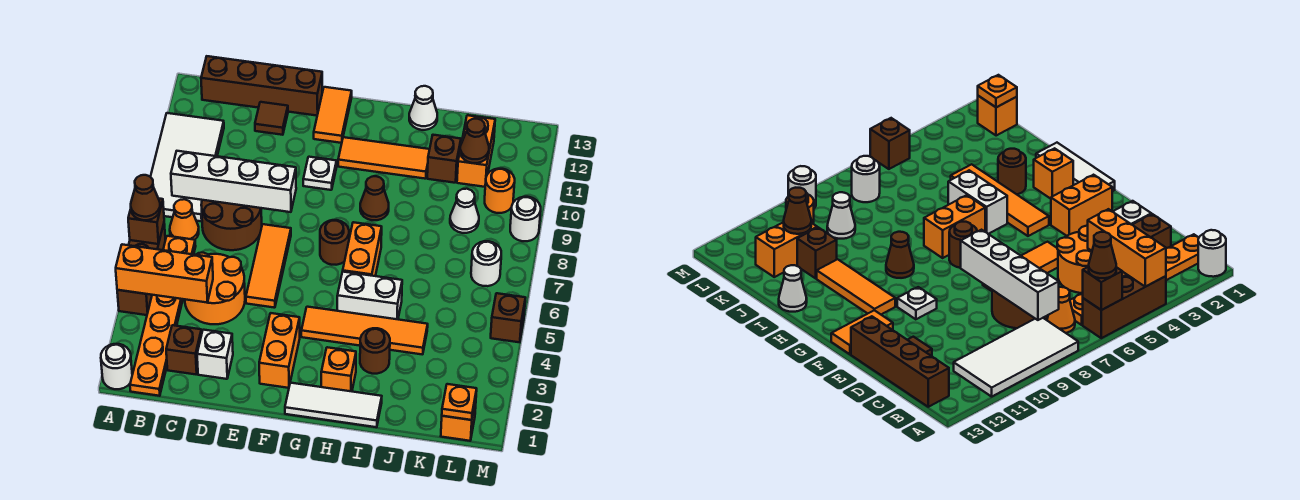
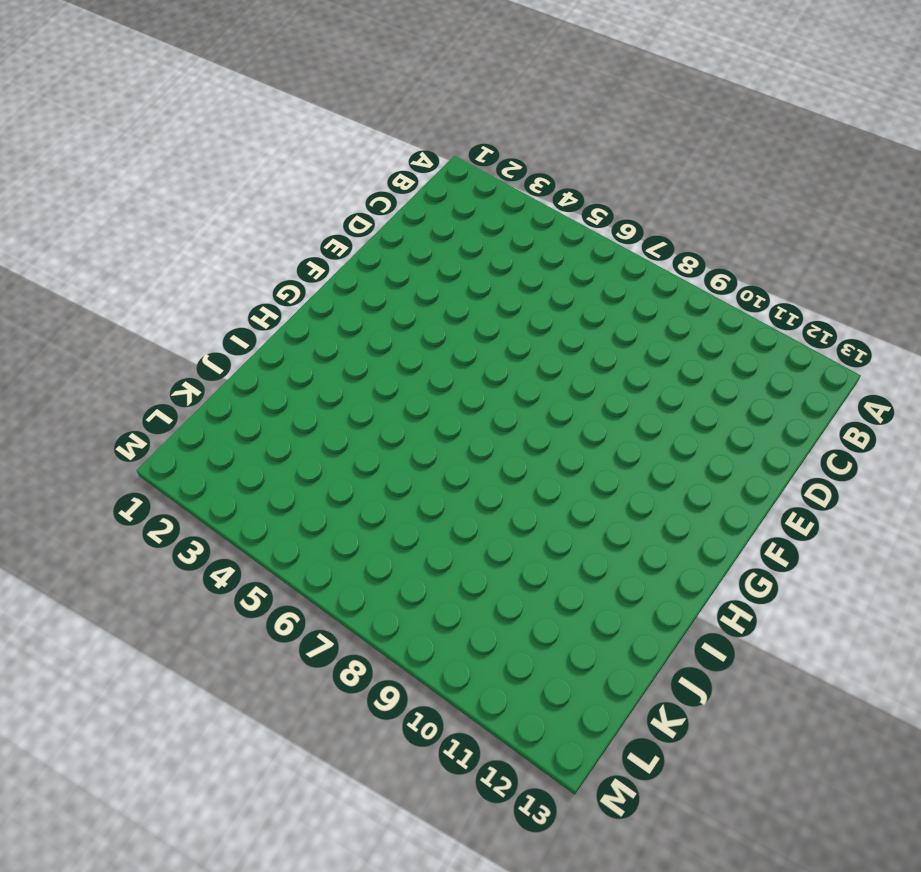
none -> white 1x1 round brick [101,344,132,389]
none -> brown 1x3 brick [117,224,165,315]
none -> white 2x4 tile [151,113,224,221]
none -> orange 1x6 plate [130,236,196,396]

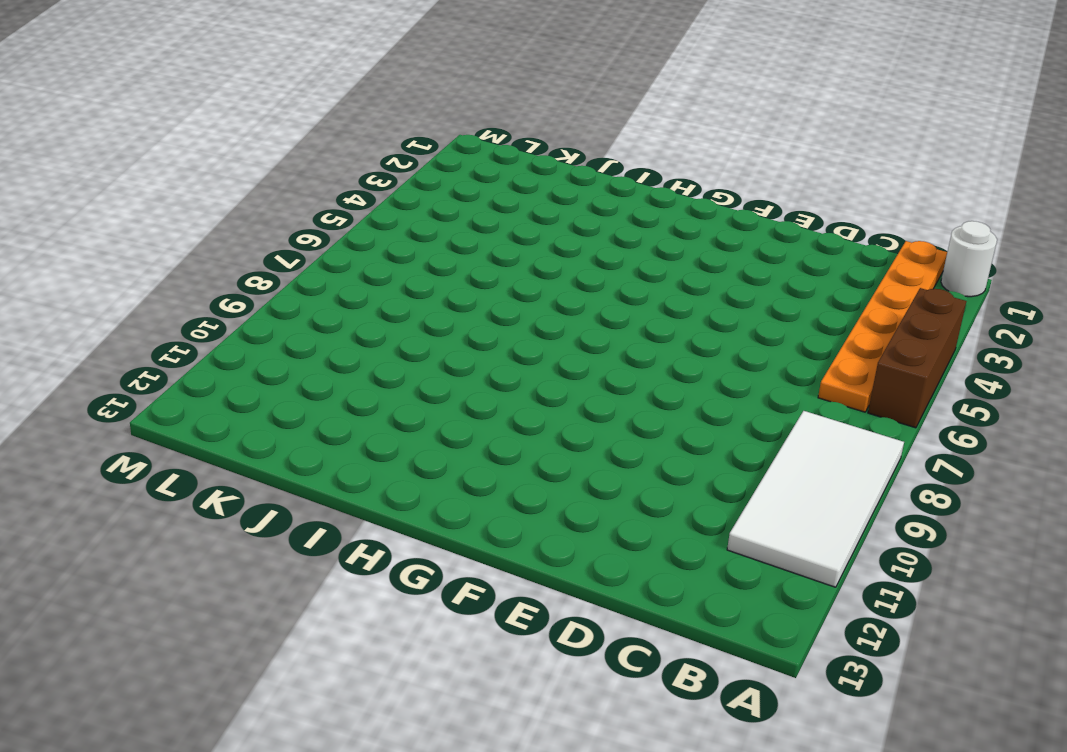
none -> orange 1x1 cone [170,199,199,240]
none -> brown 1x4 brick [201,56,322,116]
none -> brown 1x1 brick [166,325,202,374]
none -> orange 2x2 round brick [185,253,245,324]

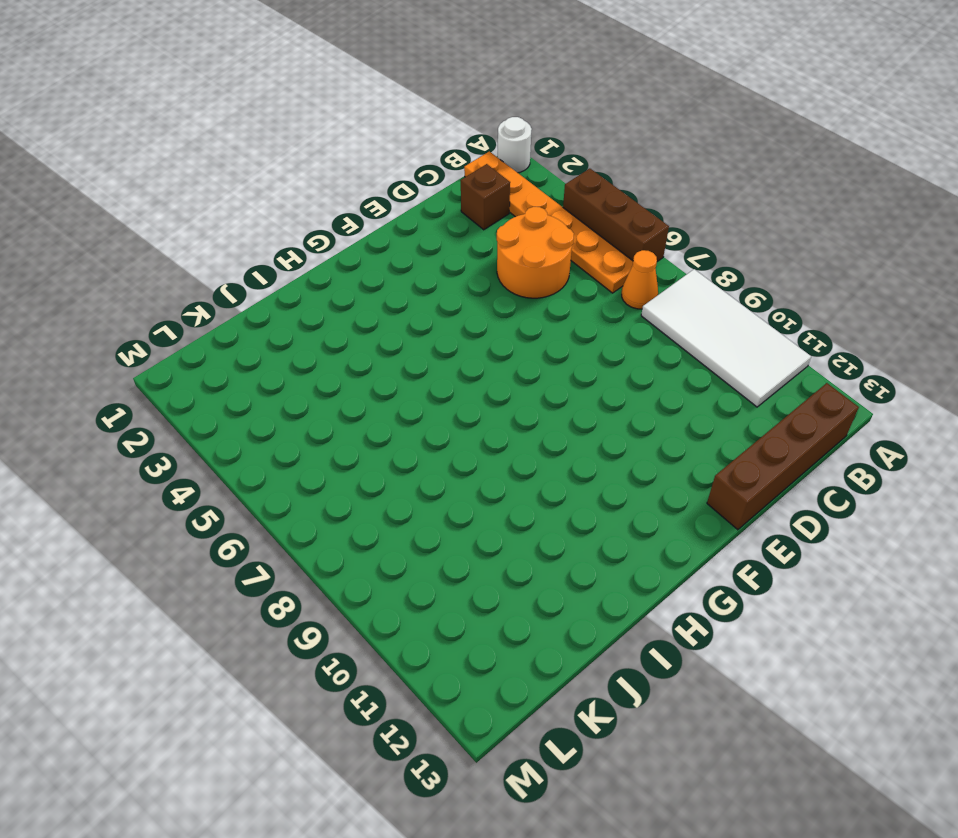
none -> brown 2x2 round brick [201,200,262,250]
none -> white 1x1 brick [197,330,233,379]
none -> brown 1x1 tile [255,102,288,135]
none -> orange 1x3 tile [246,224,291,308]

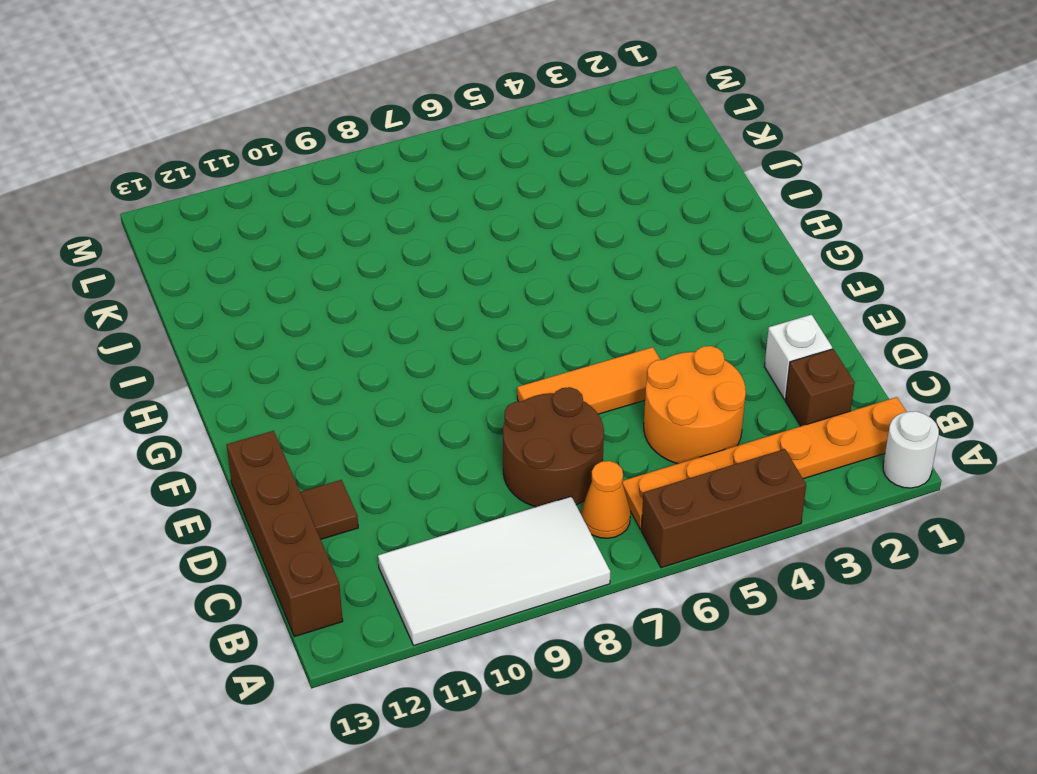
none -> orange 1x2 brick [259,313,300,388]
none -> white 1x1 plate [303,157,337,190]
none -> orange 1x2 tile [314,87,352,143]
none -> white 1x3 tile [285,383,382,427]

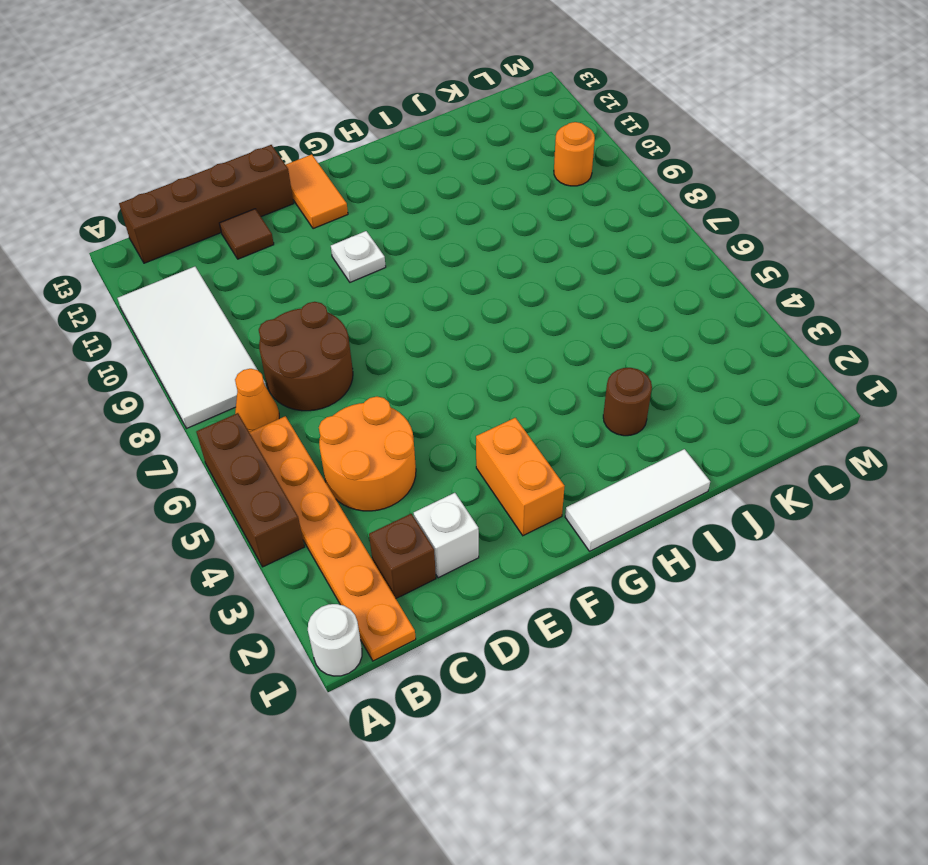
none -> orange 1x3 tile [246,224,291,308]
none -> orange 1x4 tile [301,307,428,355]
none -> brown 1x1 round brick [320,220,349,265]
none -> orange 1x3 tile [338,137,430,179]

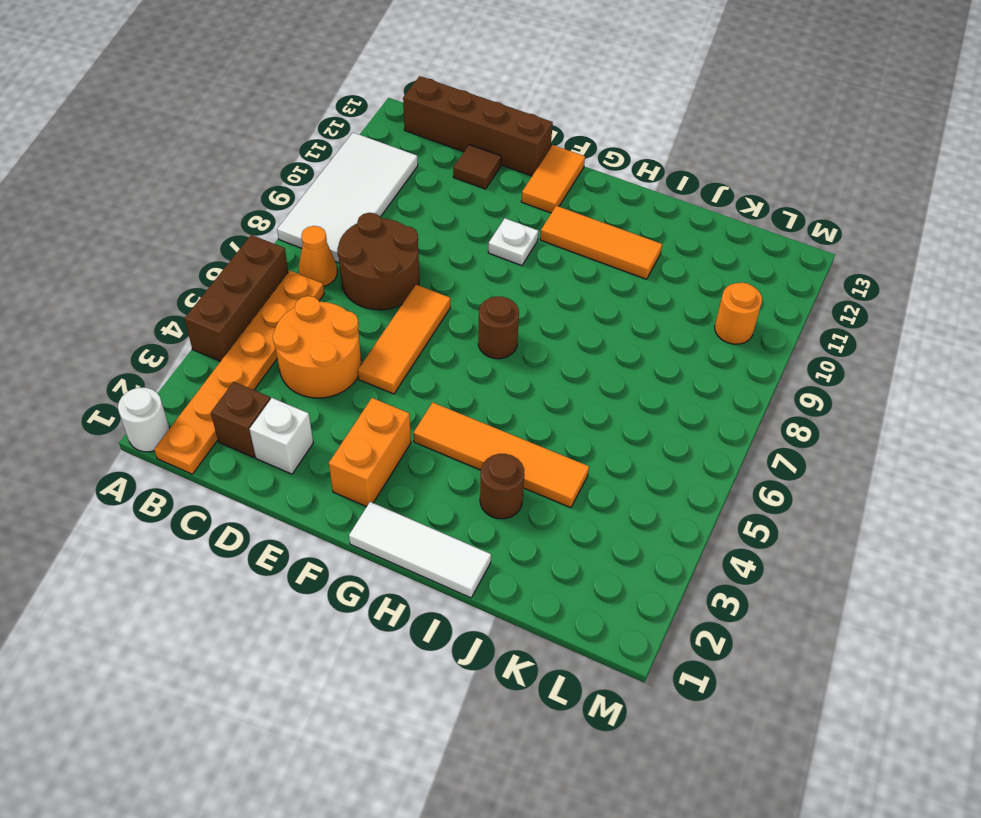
none -> orange 1x1 brick [321,347,356,391]
none -> white 1x2 brick [337,272,402,319]
none -> orange 1x2 brick [343,222,382,276]
none -> brown 1x1 cone [360,176,389,220]

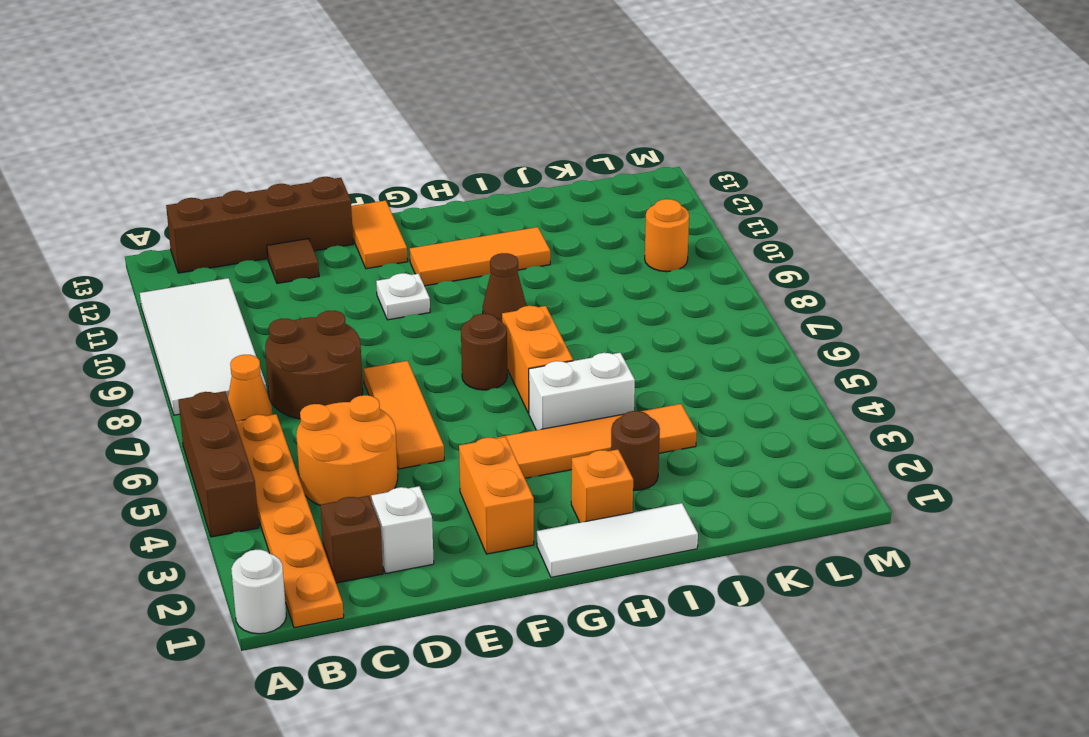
none -> white 1x1 cone [409,86,437,130]
none -> brown 1x1 brick [427,135,461,183]
none -> white 1x1 cone [450,189,479,233]
none -> orange 1x2 brick [457,115,495,187]

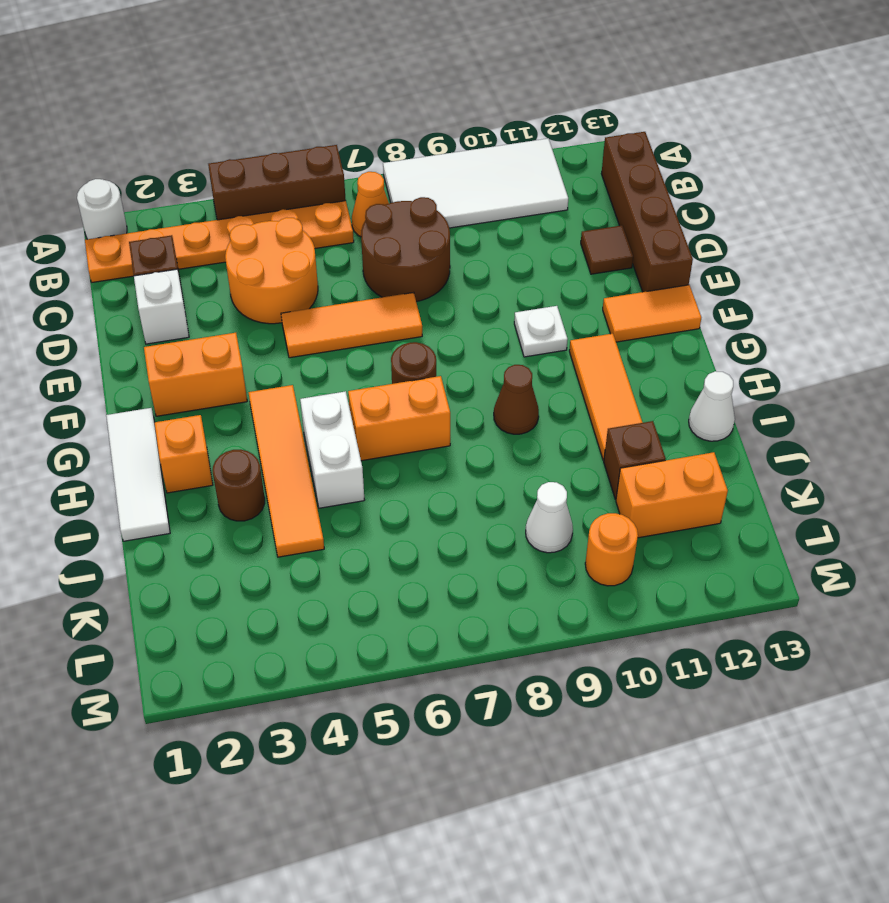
none -> orange 1x1 brick [441,400,476,441]
none -> white 1x1 round brick [471,241,501,286]
none -> brown 1x1 brick [491,293,525,342]
none -> white 1x1 round brick [510,197,541,241]

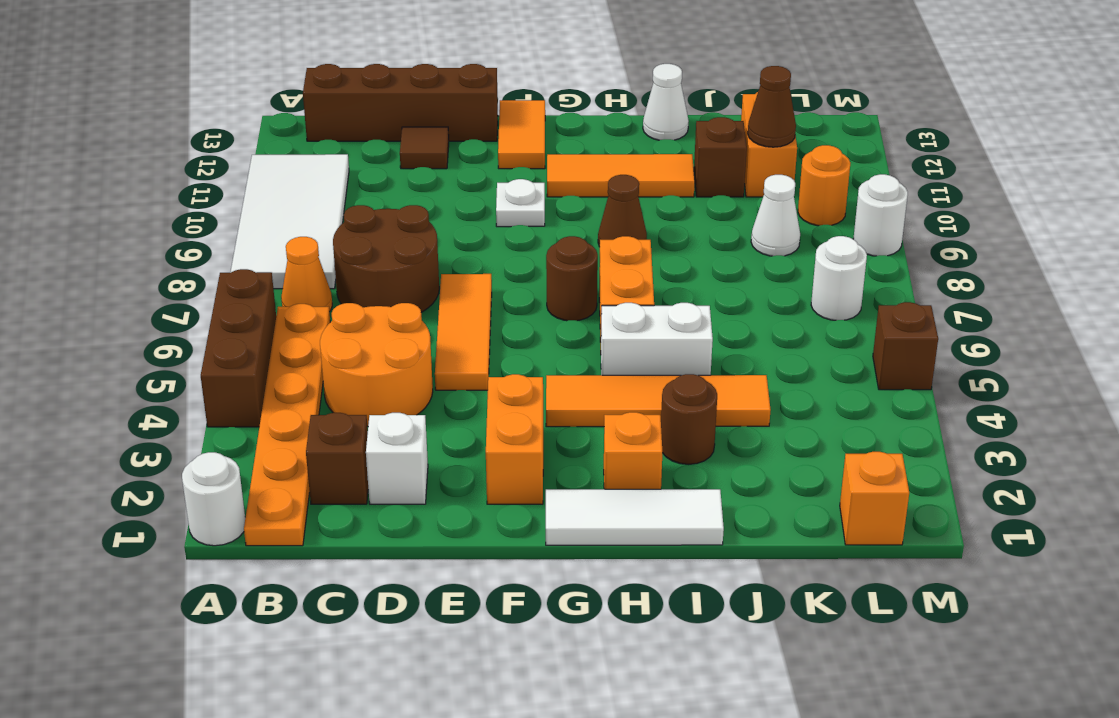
none -> orange 1x3 brick [116,244,213,303]
none -> brown 1x1 brick [128,199,164,244]
none -> white 1x4 brick [171,151,296,212]
none -> orange 1x1 plate [442,384,477,420]

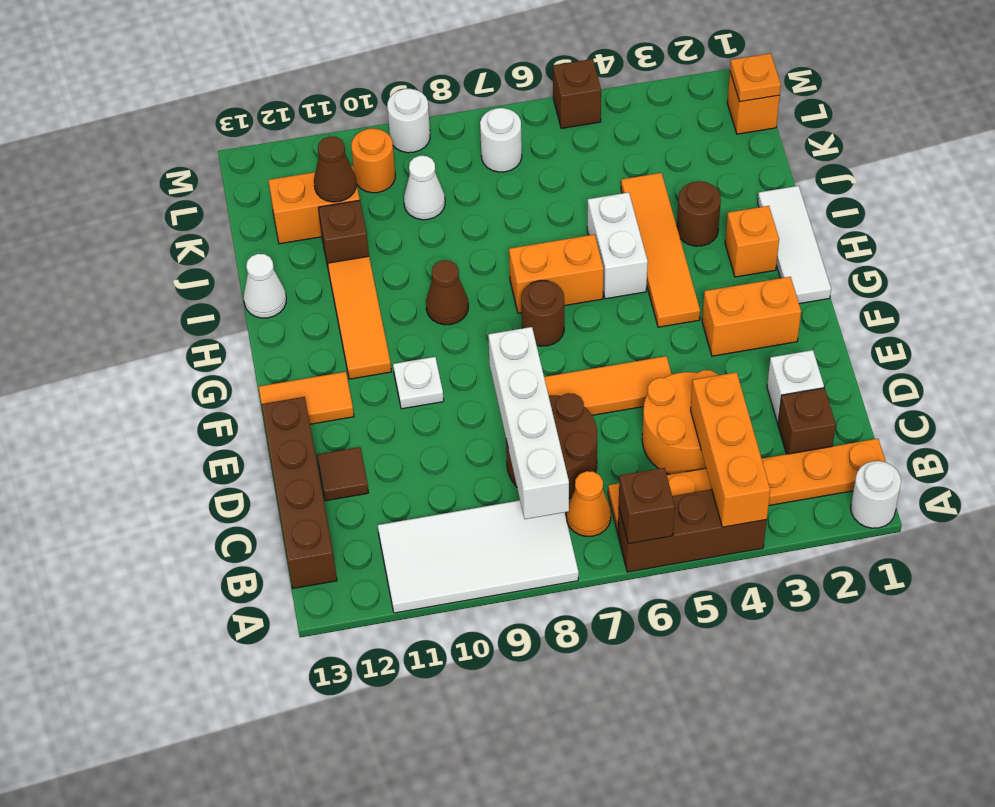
none -> brown 1x1 cone [131,175,160,220]

